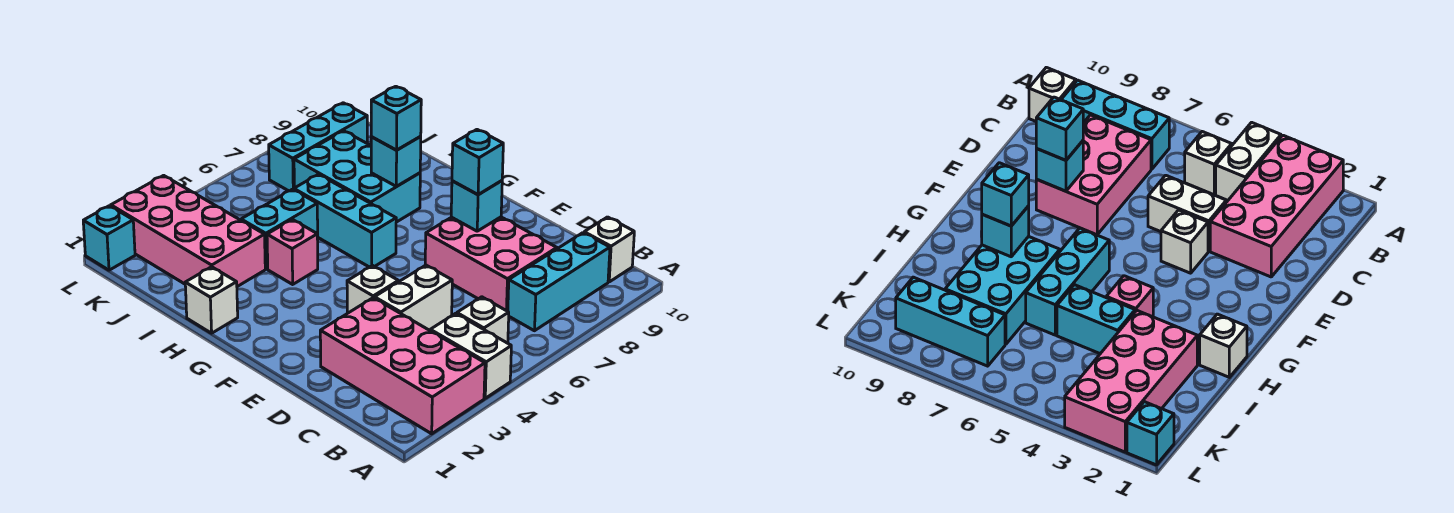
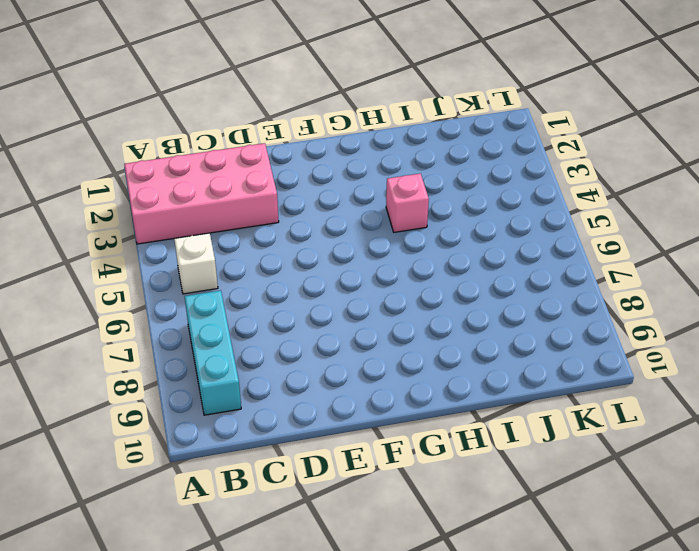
none -> white 1x2 brick [430,313,511,398]
none -> white 1x1 brick [584,217,634,282]
none -> pink 2x3 brick [425,217,557,311]

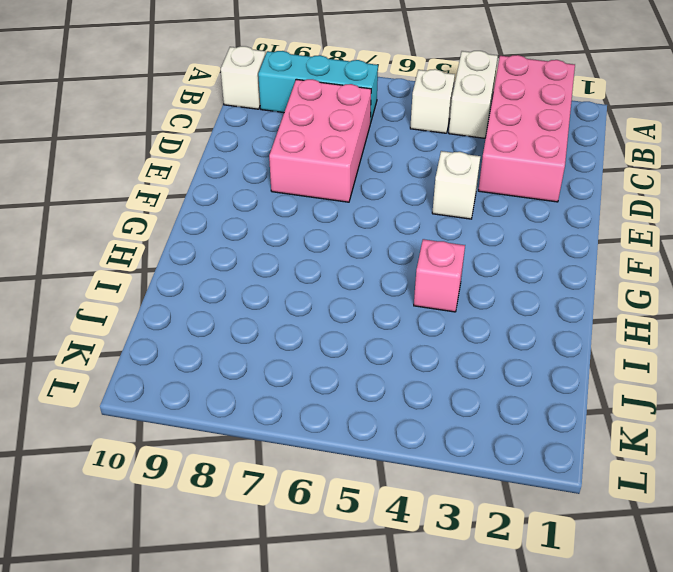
none -> white 1x2 brick [375,265,452,330]
none -> cyan 1x3 brick [294,174,396,267]
none -> white 1x1 brick [185,267,238,333]

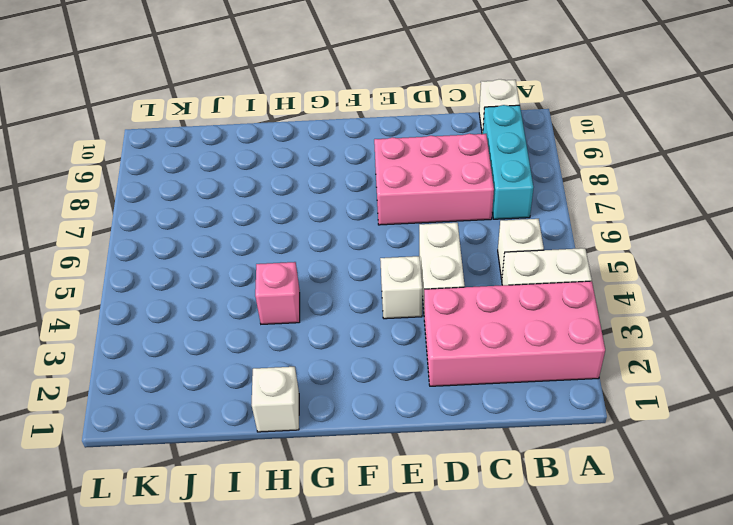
none -> cyan 1x3 brick [294,174,396,267]
none -> cyan 2x3 brick [294,131,420,222]
none -> pink 2x4 brick [111,175,265,286]

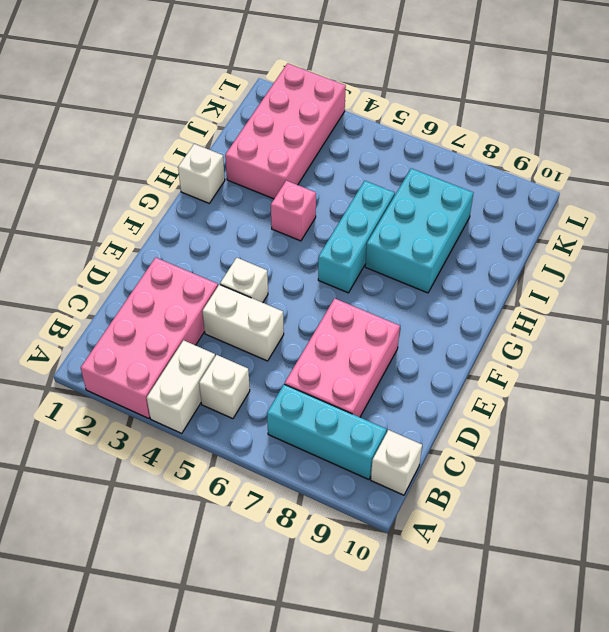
none -> cyan 1x2 brick [241,189,318,269]
none -> cyan 1x3 brick [269,103,367,191]
none -> cyan 1x1 brick [83,206,135,270]

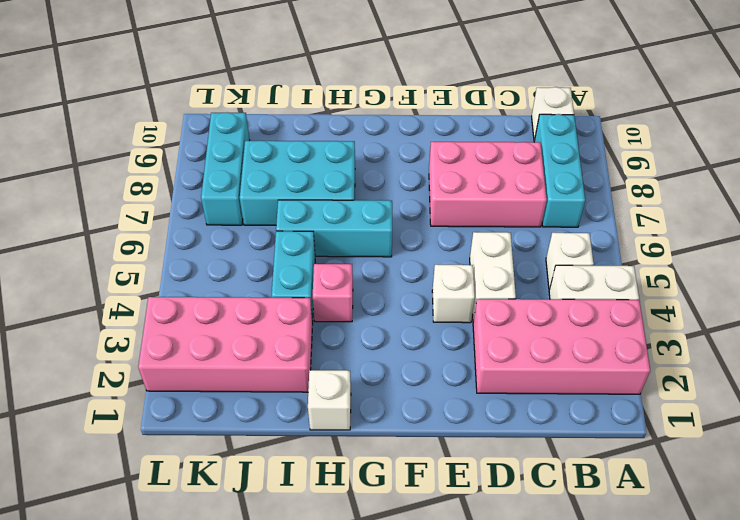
none -> cyan 1x1 brick [83,206,135,270]
none -> cyan 1x1 brick [451,181,502,231]
none -> cyan 1x1 brick [371,136,421,187]

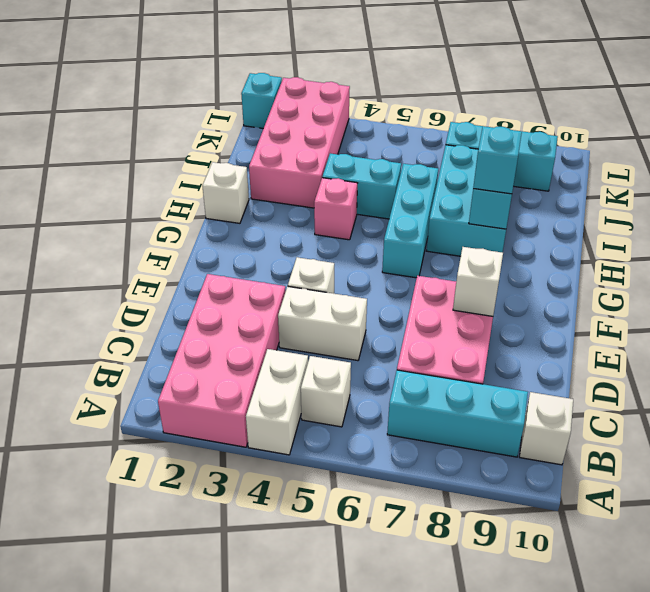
white 1x1 brick [453,247,503,316] -> cyan 1x1 brick [451,181,502,231]
none -> cyan 1x1 brick [452,130,503,195]

